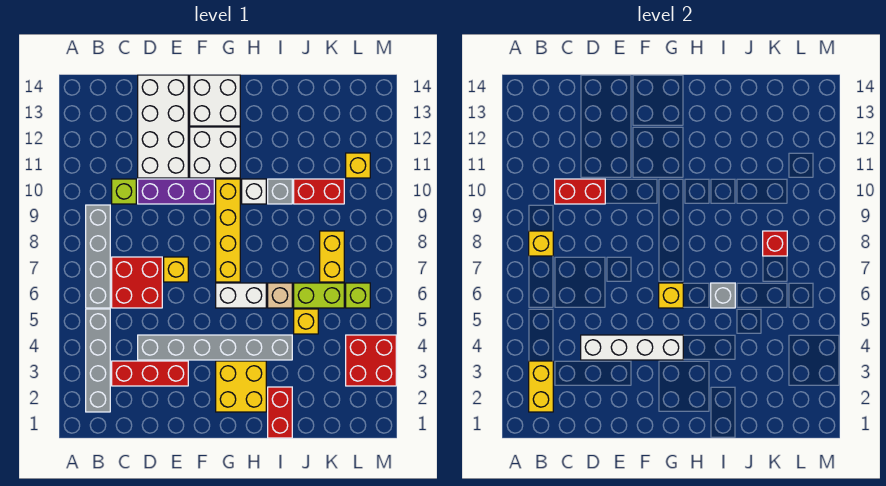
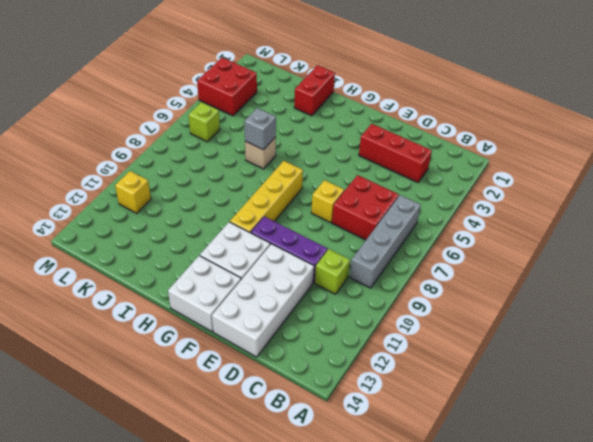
none -> grey 1x4 brick [86,309,110,412]
none -> grey 1x6 brick [138,335,292,360]
none -> yellow 2x2 brick [216,361,266,412]
none -> white 1x2 brick [216,283,266,308]

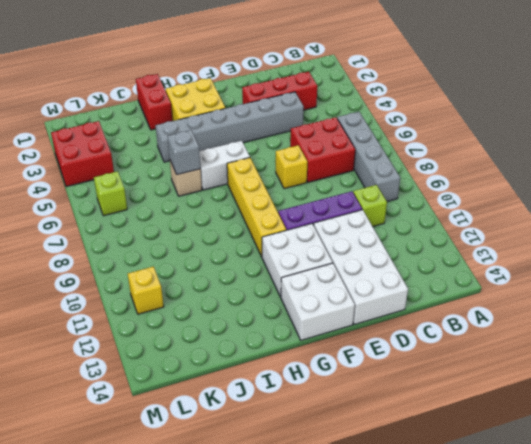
none -> grey 1x4 brick [86,309,110,412]
none -> white 1x1 brick [242,179,266,204]
none -> grey 1x1 brick [268,179,292,204]
none -> yellow 1x1 brick [294,309,318,334]

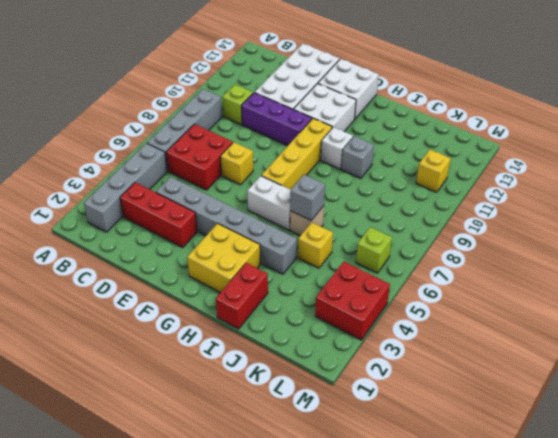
none -> lime 1x2 brick [294,283,344,308]
none -> red 1x2 brick [294,179,344,204]
none -> yellow 1x2 brick [320,231,344,282]
none -> yellow 1x2 brick [529,361,553,412]

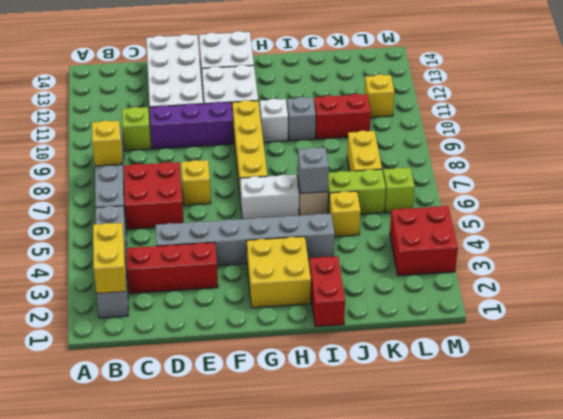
none -> red 1x2 brick [555,179,605,204]
none -> white 1x4 brick [581,335,683,360]
none -> yellow 1x1 brick [659,283,683,308]
none -> red 1x1 brick [763,231,787,256]

